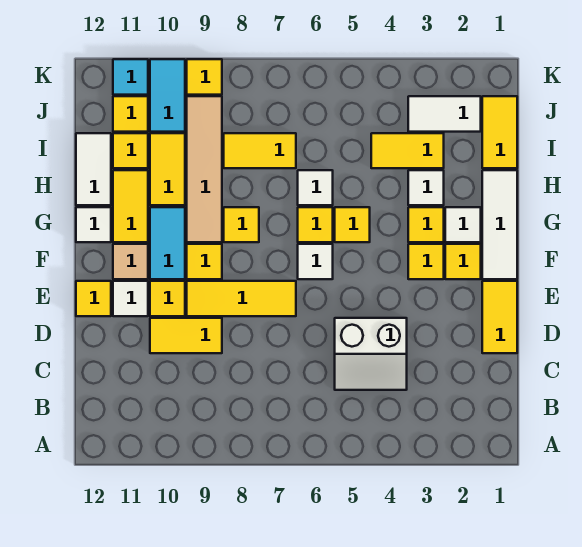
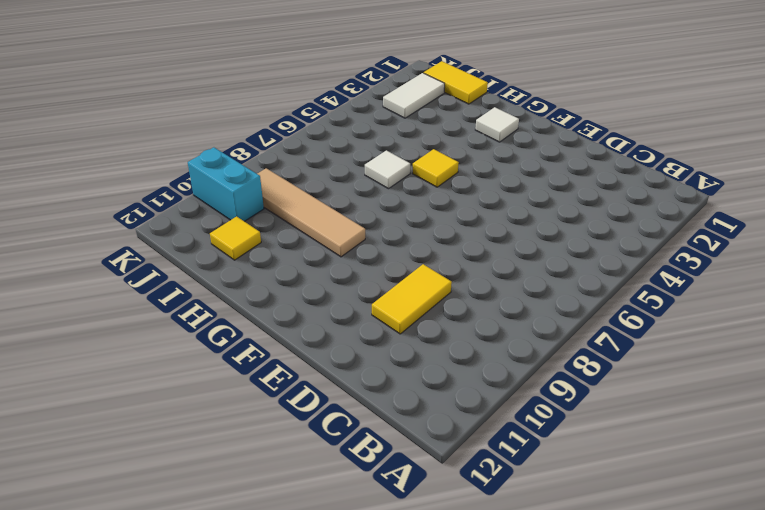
cyan 1x2 brick [188,147,264,221] -> cyan 1x2 tile [150,59,185,132]
none -> white 2x2 slope [335,318,407,390]
none -> yellow 1x2 tile [482,281,517,353]
none -> yellow 1x3 tile [187,281,296,316]
none -> yellow 1x1 tile [150,281,185,316]

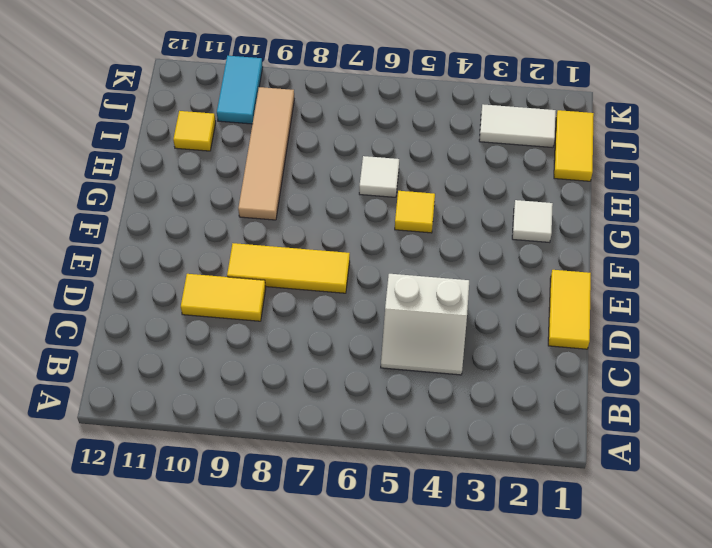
none -> yellow 1x1 tile [150,281,185,316]
none -> white 1x1 tile [113,281,148,316]
none -> yellow 1x1 tile [76,281,111,316]
none -> white 1x3 tile [482,170,517,279]

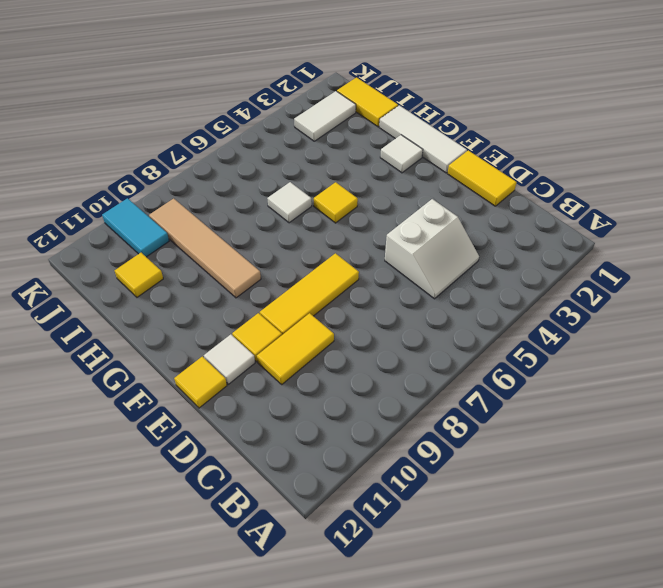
none -> yellow 1x1 tile [445,244,481,279]
none -> yellow 1x1 tile [408,244,444,279]
none -> white 1x1 tile [298,244,333,279]
none -> yellow 1x1 tile [187,244,222,279]

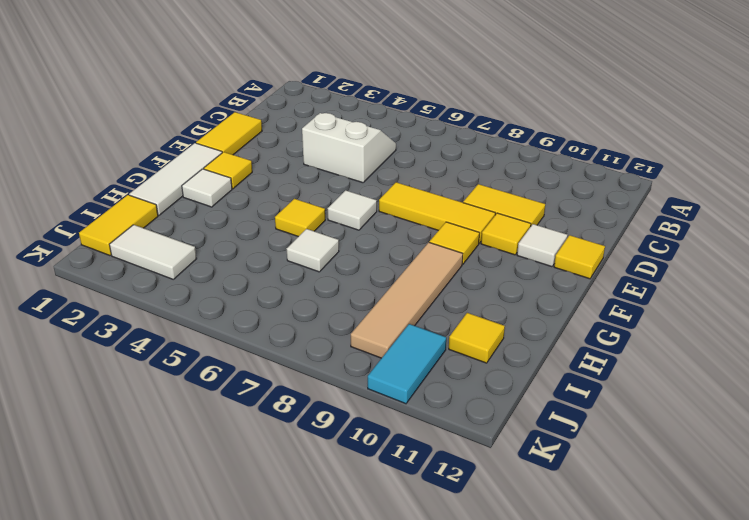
none -> yellow 1x1 tile [408,244,444,279]
none -> cyan 1x2 tile [150,207,185,279]
none -> tan 1x1 tile [113,244,148,279]
none -> yellow 1x1 tile [408,207,444,242]

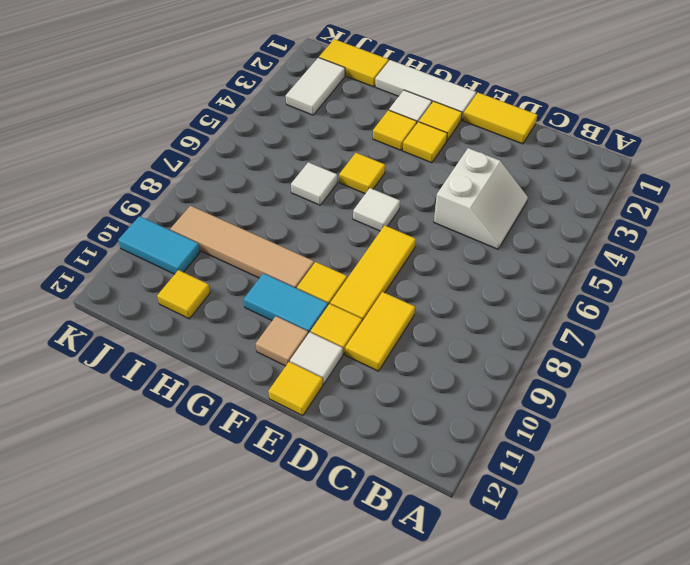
none -> yellow 1x1 tile [298,207,333,242]
none -> yellow 1x1 tile [224,207,259,242]
none -> yellow 1x2 tile [113,170,148,242]
none -> white 1x1 tile [76,207,111,242]

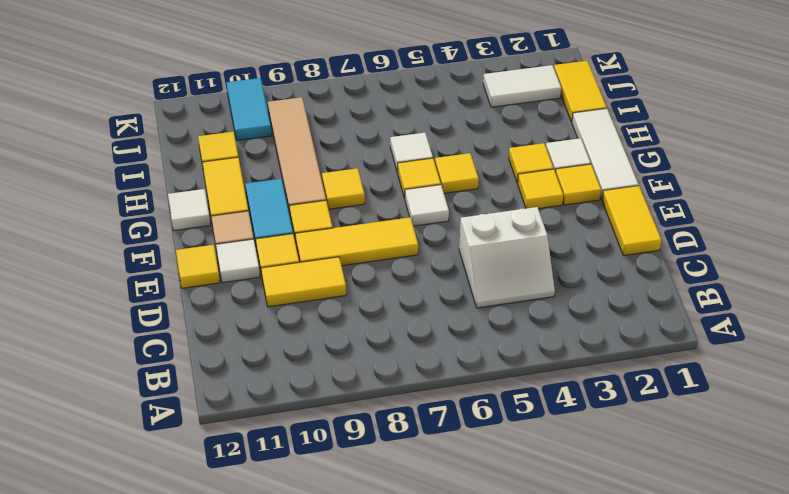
none -> white 1x1 tile [408,170,444,205]
none -> yellow 1x2 tile [150,133,185,205]
none -> white 1x2 tile [76,133,111,205]
none -> yellow 1x2 tile [371,133,444,168]

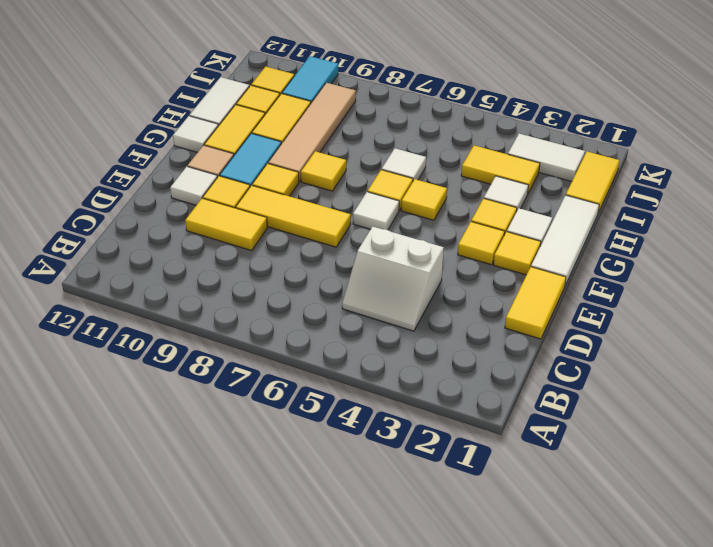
none -> yellow 1x1 tile [76,281,111,316]
none -> yellow 1x2 tile [224,133,296,168]
none -> yellow 1x1 tile [187,59,222,95]
none -> cyan 1x1 tile [113,59,148,95]

